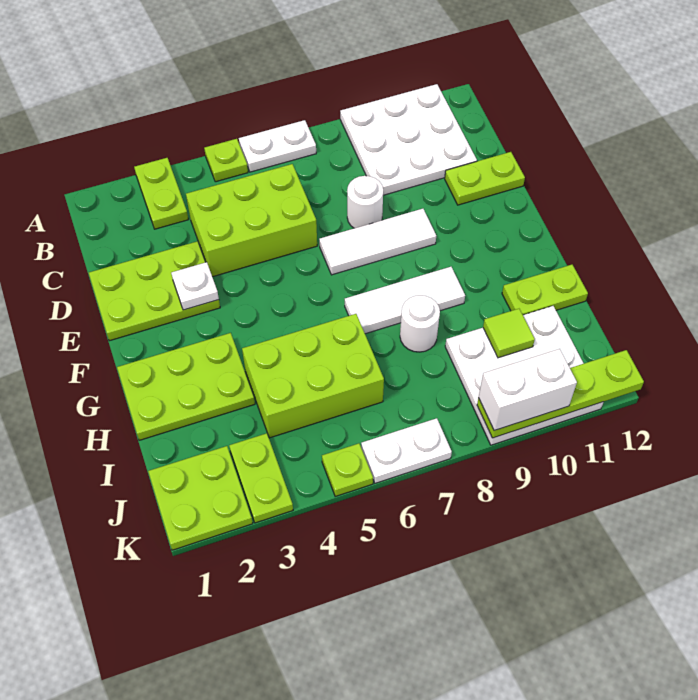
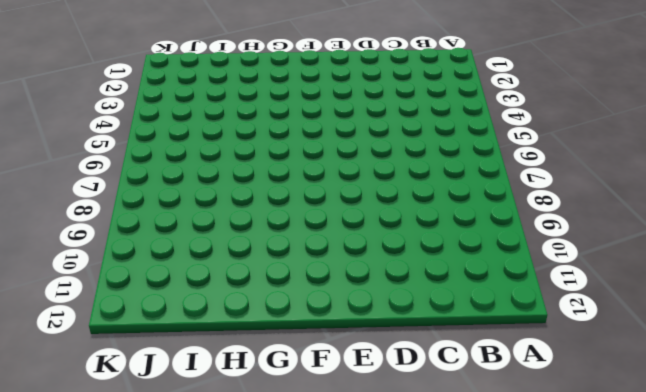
none -> lime 1x2 plate [134,158,188,229]
none -> lime 1x1 plate [204,139,248,182]
none -> white 1x2 plate [239,120,316,172]

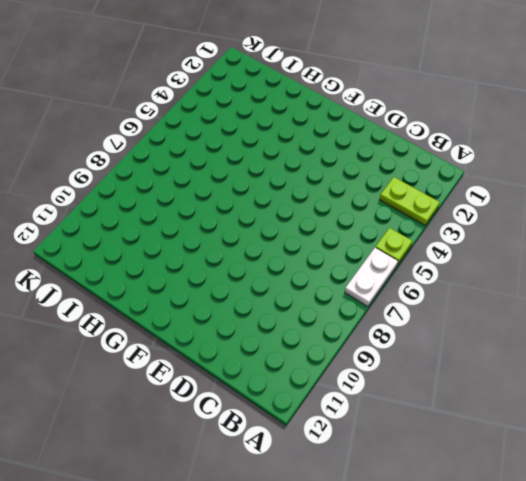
none -> white 3x3 plate [340,84,477,195]
none -> lime 2x3 brick [186,164,317,277]
none -> lime 2x3 plate [89,241,220,341]

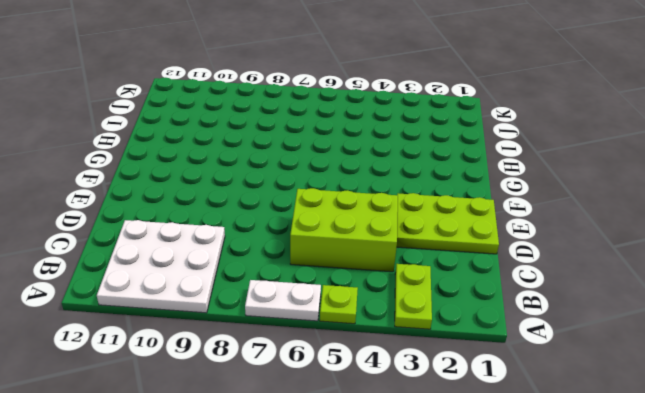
none -> white 1x1 round brick [347,176,383,228]
none -> lime 1x2 plate [445,152,525,205]
none -> white 1x3 tile [319,209,436,275]

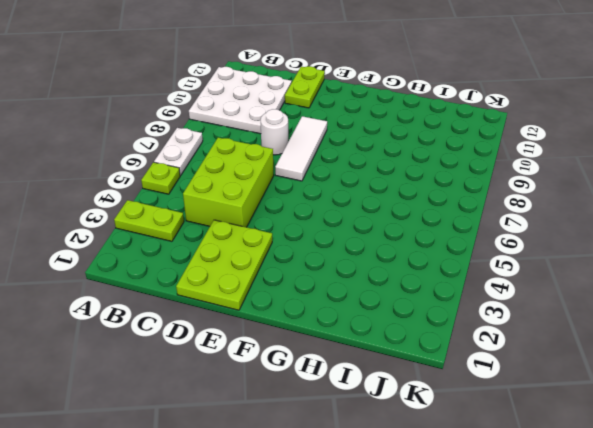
none -> lime 2x3 plate [117,333,255,440]
none -> white 1x3 tile [345,267,465,334]
none -> lime 2x3 brick [242,314,384,438]

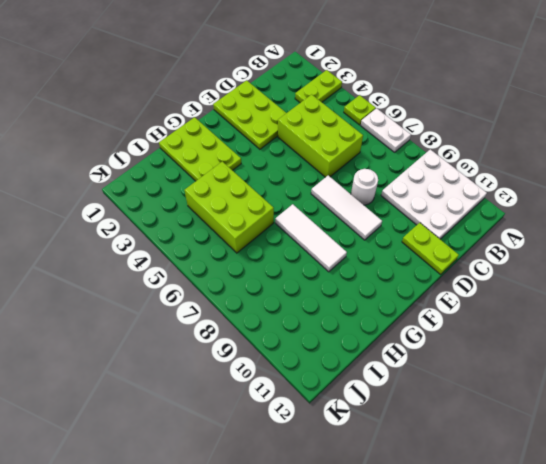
none -> white 1x1 round brick [400,295,440,352]
none -> lime 1x2 plate [502,265,588,315]
none -> white 3x3 plate [445,306,603,445]

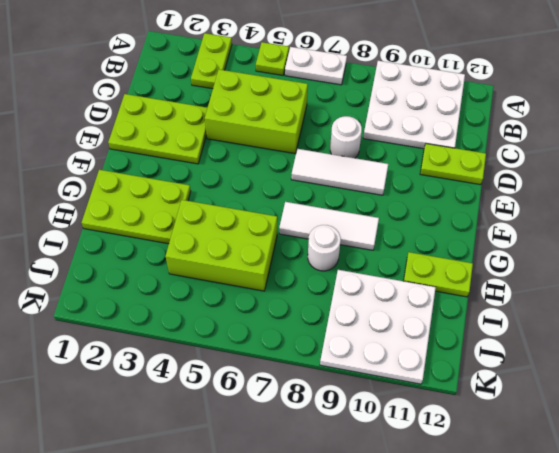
none -> lime 2x2 plate [148,446,253,550]
none -> lime 1x2 plate [229,433,293,523]
none -> lime 1x1 plate [322,443,373,496]

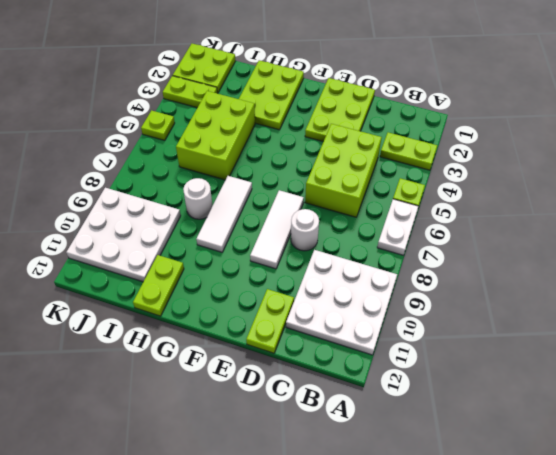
none -> white 1x2 plate [361,418,452,483]
none -> white 1x1 plate [171,262,219,310]
none -> lime 1x1 tile [483,309,535,358]

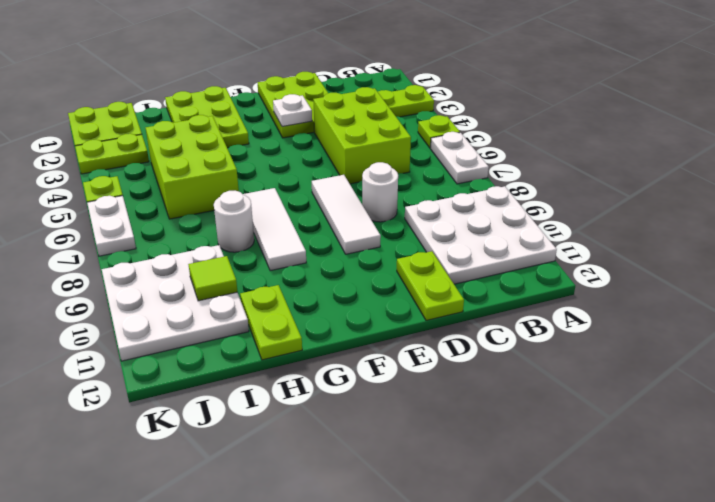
none -> lime 1x4 plate [477,350,644,438]
none -> white 1x2 brick [479,349,577,430]

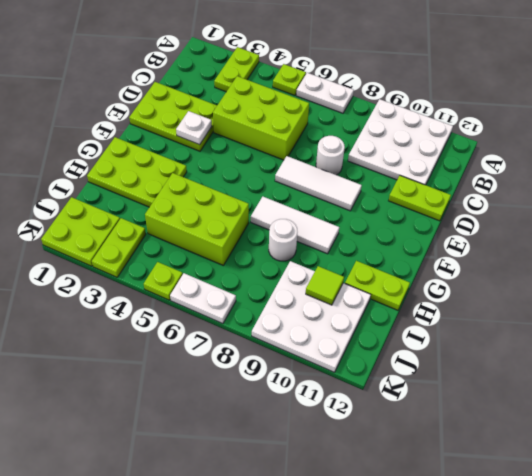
none -> lime 1x4 plate [477,350,644,438]
none -> white 1x2 brick [479,349,577,430]

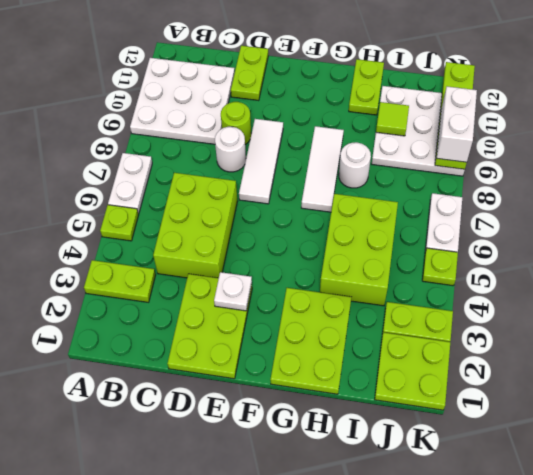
lime 1x1 round brick [221,102,251,144] -> none

